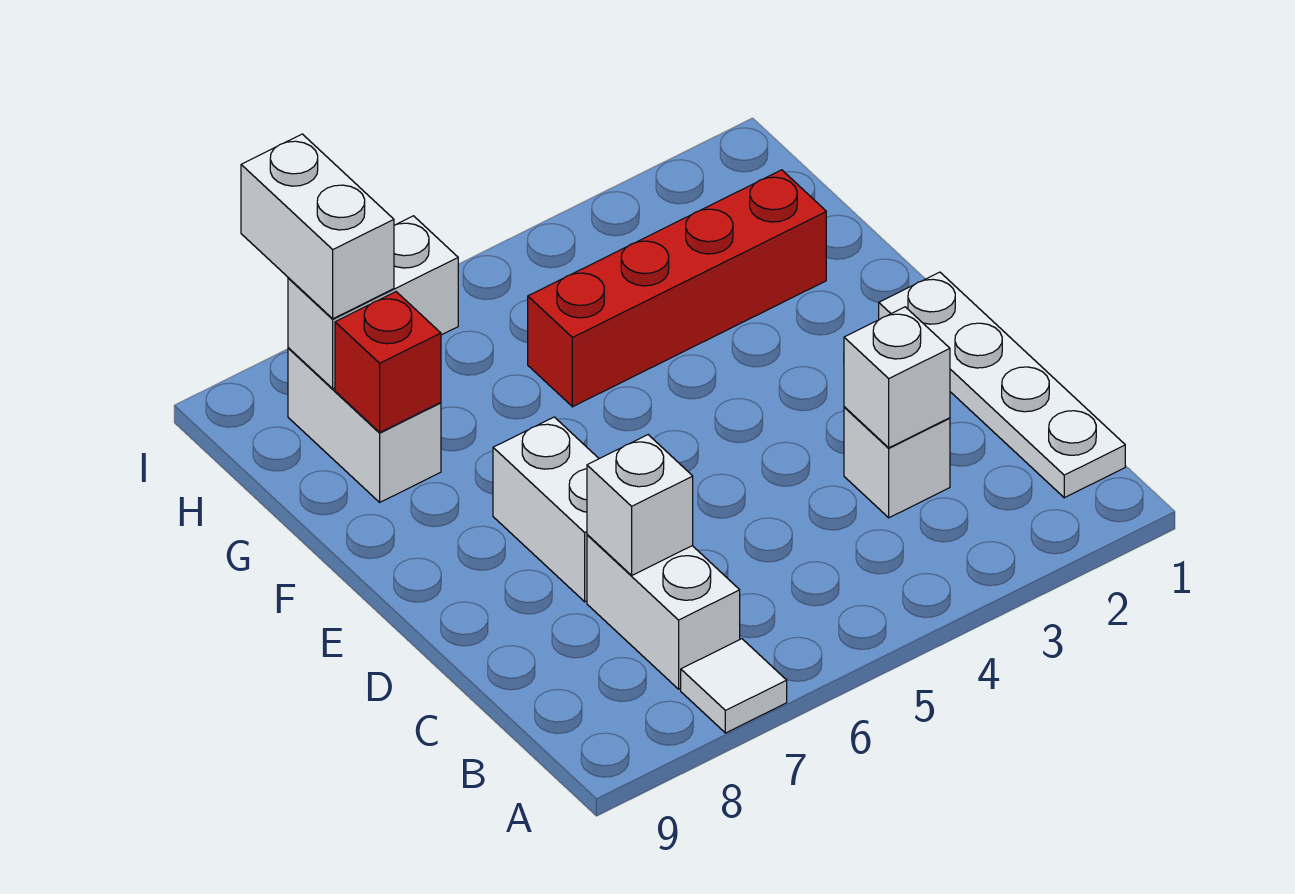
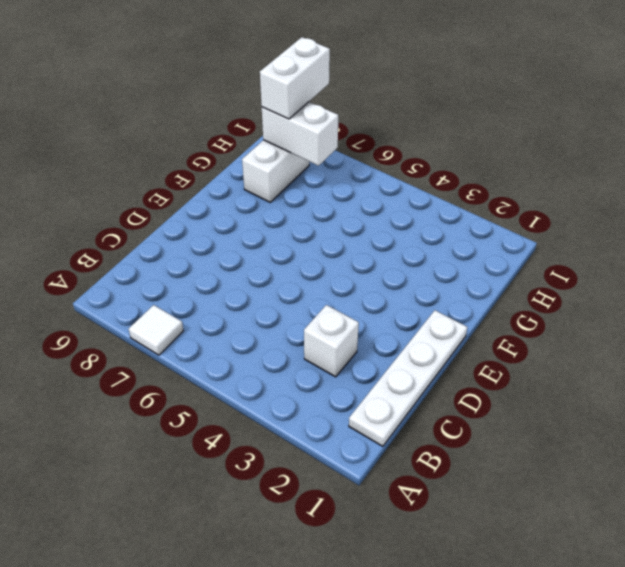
none -> white 1x2 brick [587,535,740,689]
none -> white 1x2 brick [493,417,599,602]
none -> red 1x4 brick [528,170,826,407]

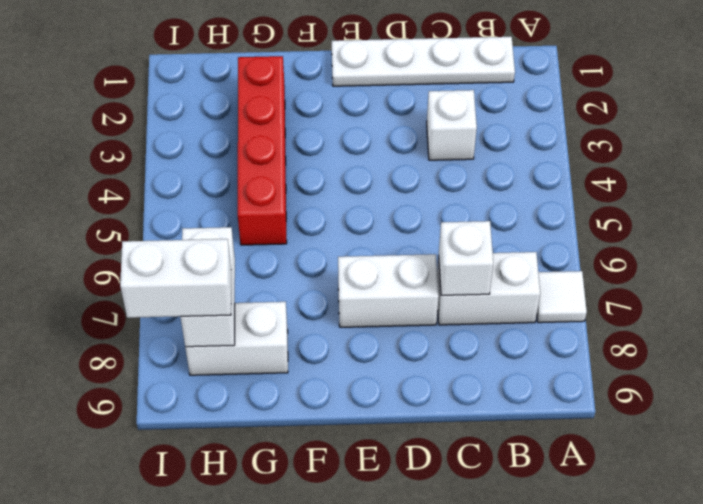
none -> white 1x1 brick [844,307,950,448]
none -> red 1x1 brick [335,292,441,432]

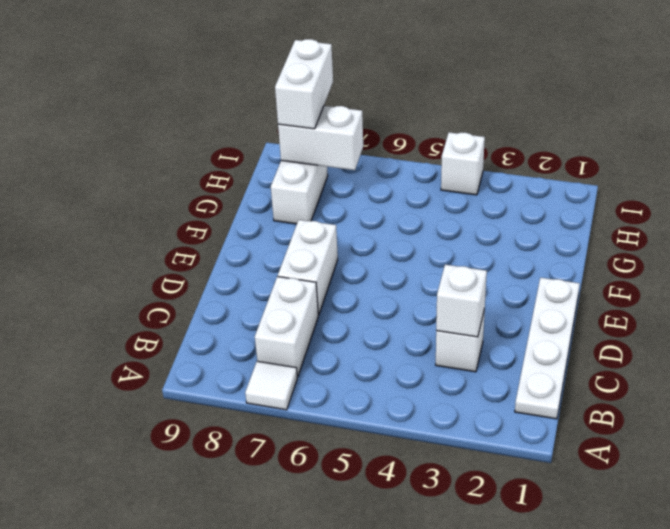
white 1x1 brick [441,132,485,195] -> white 1x1 brick moved to [587,435,693,575]
none -> red 1x4 brick [528,170,826,407]
none -> red 1x1 brick [335,292,441,432]

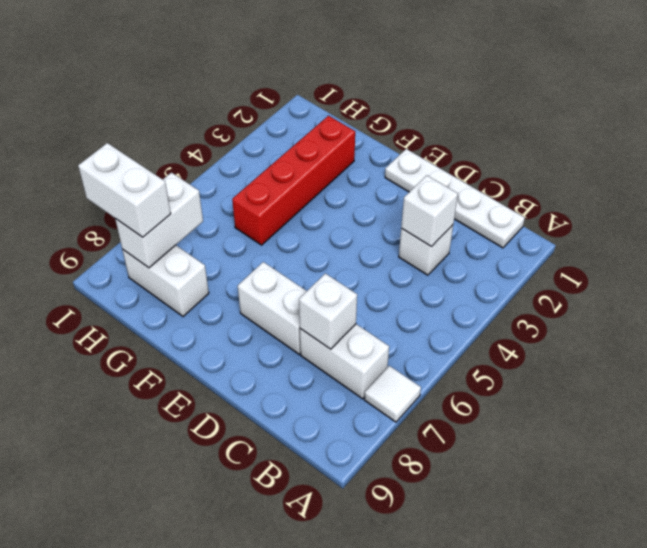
none -> red 1x1 brick [335,292,441,432]

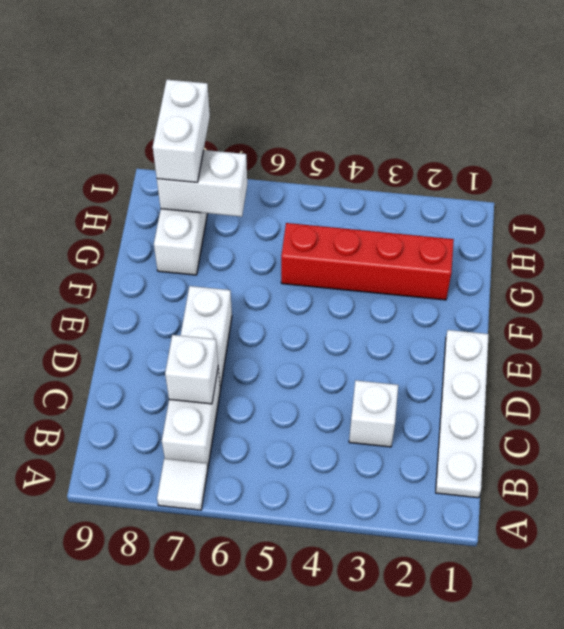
none -> white 1x1 brick [844,307,950,448]
none -> red 1x1 brick [335,292,441,432]

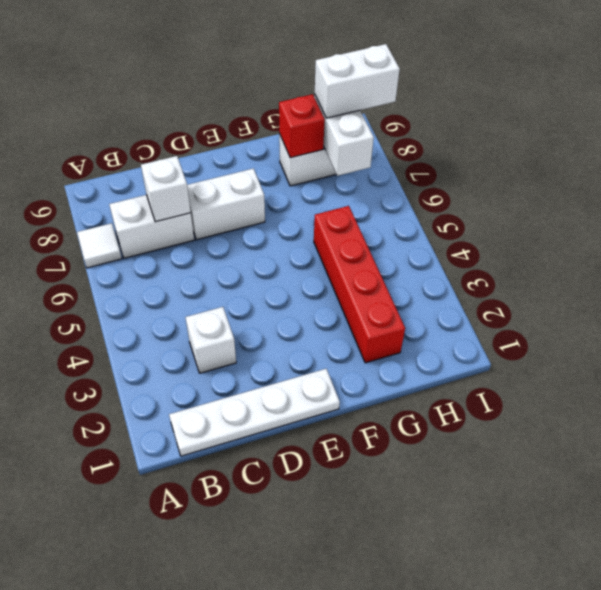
none -> white 1x1 brick [844,307,950,448]

